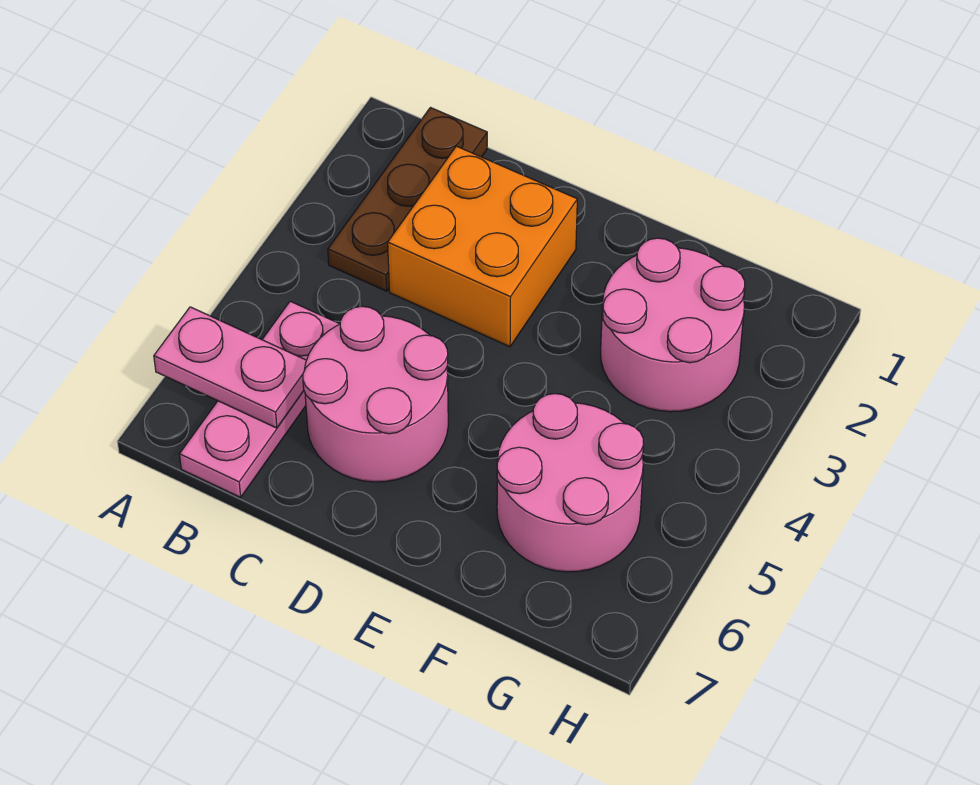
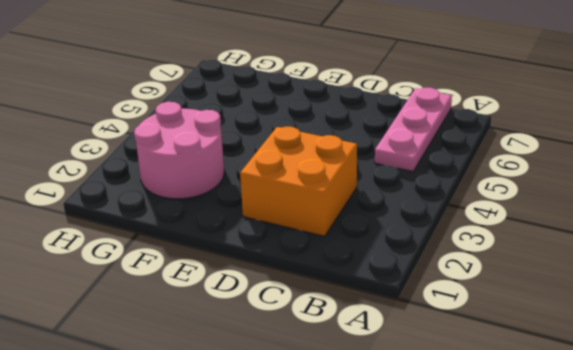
none -> brown 1x3 plate [328,108,487,291]
none -> pink 2x2 round brick [303,306,448,482]

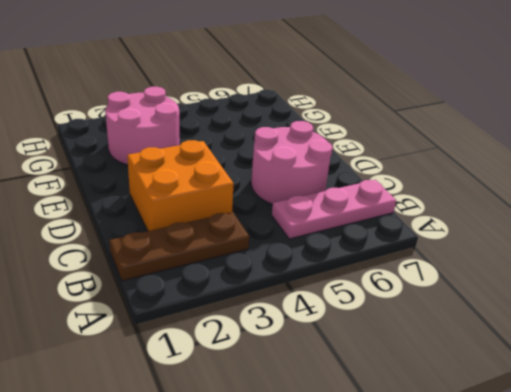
none -> pink 2x2 round brick [497,394,644,572]
none -> pink 1x2 plate [154,307,306,428]

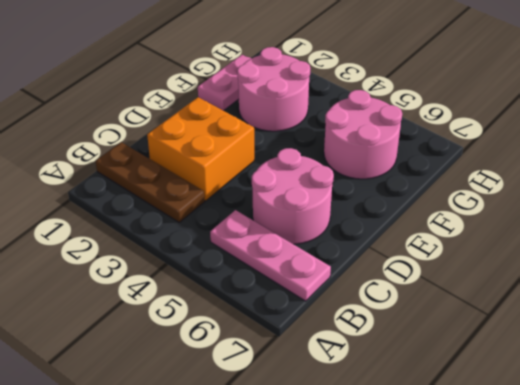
pink 1x2 plate [198,55,251,111] -> pink 1x2 plate moved to [154,307,306,428]

